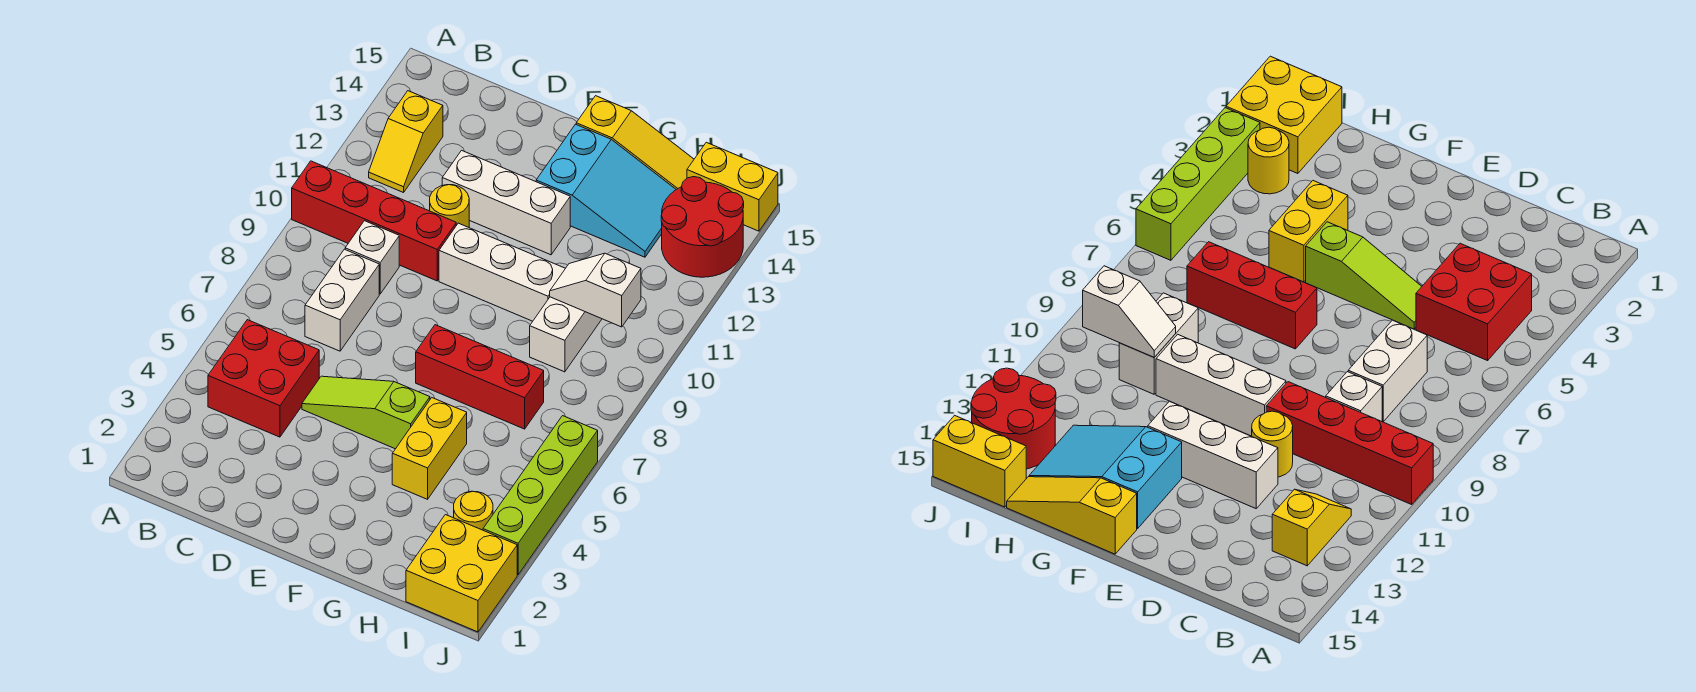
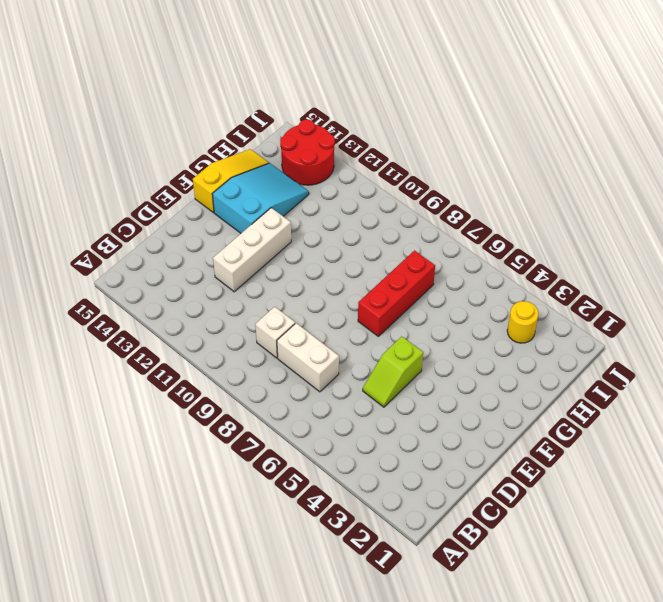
lime 1x2 slope [363,336,423,407] -> lime 1x3 slope [302,376,430,449]
none -> red 1x4 brick [292,161,456,281]
none -> red 2x2 brick [208,320,319,437]
none -> yellow 1x2 slope [369,91,443,193]

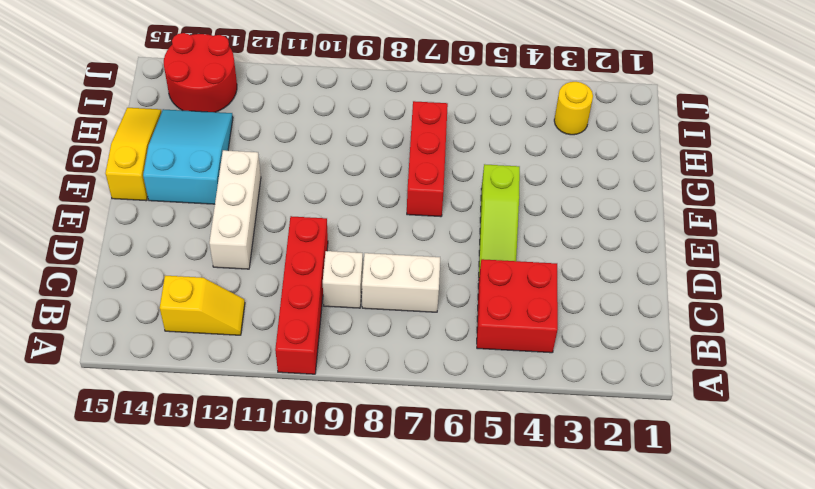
none -> yellow 1x1 round brick [430,185,469,227]
none -> white 1x3 brick [439,223,565,321]
none -> yellow 1x2 brick [392,398,467,499]

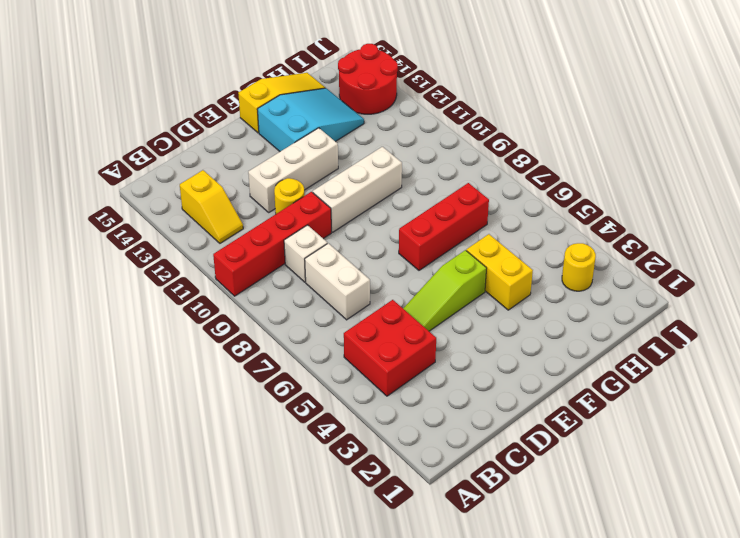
none -> white 1x2 brick [530,297,602,372]
none -> yellow 2x2 brick [406,515,517,632]
none -> yellow 1x2 brick [687,142,778,231]

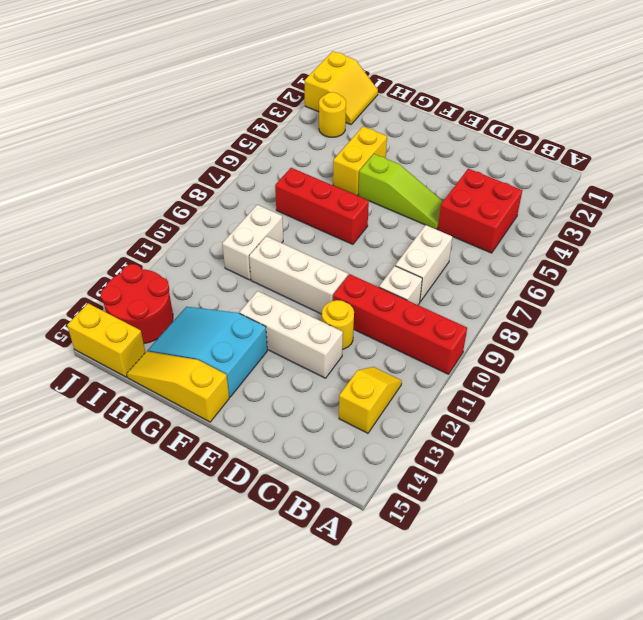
yellow 2x2 slope [305,51,378,125] -> yellow 2x2 brick [406,515,517,632]
none -> lime 1x4 brick [483,416,598,575]
none -> white 1x2 slope [550,253,641,327]

